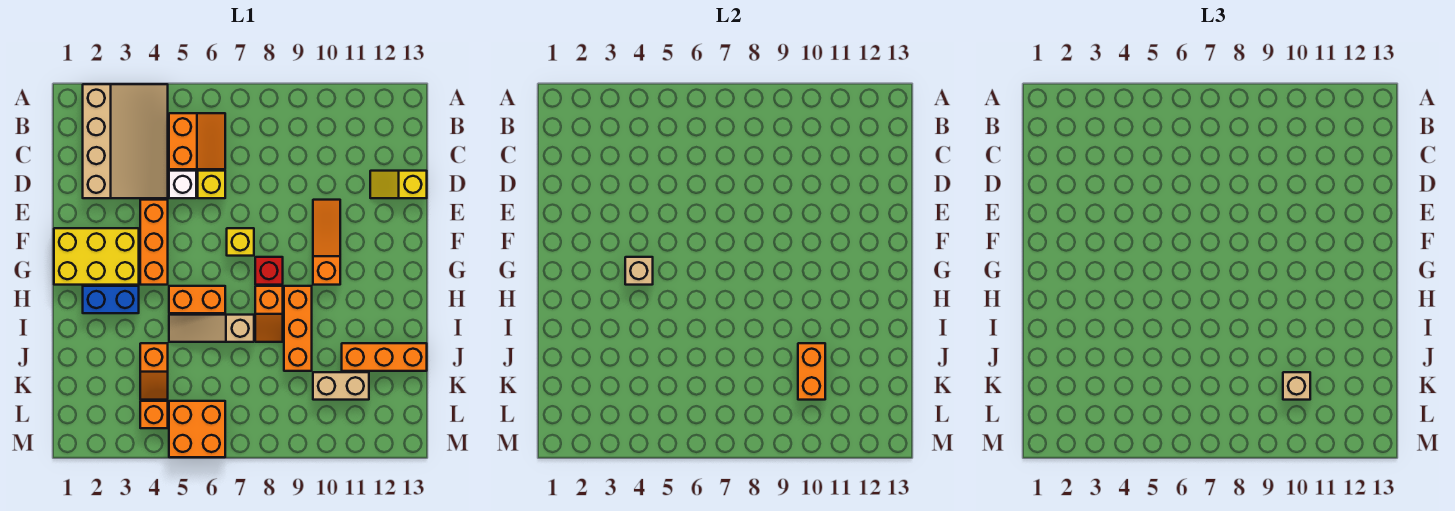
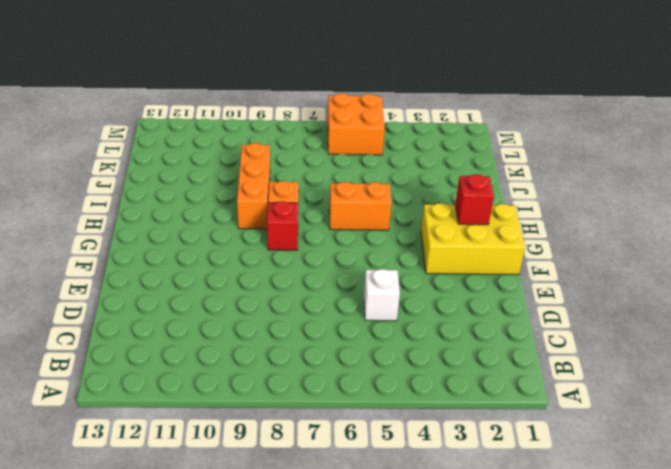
red 1x1 brick [455,174,494,225] -> none
none -> tan 3x4 slope [83,84,168,198]
none -> orange 2x2 slope [169,113,225,169]
none -> yellow 1x1 brick [198,171,225,198]

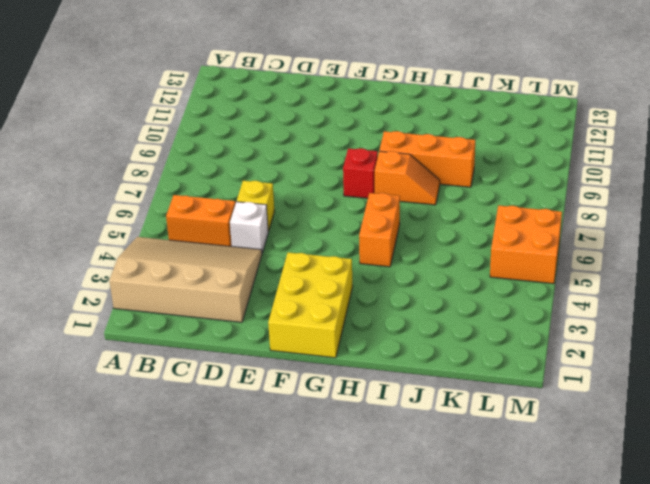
none -> yellow 1x2 slope [370,171,427,198]
none -> orange 1x3 brick [140,200,168,285]
none -> orange 1x3 slope [313,200,340,285]

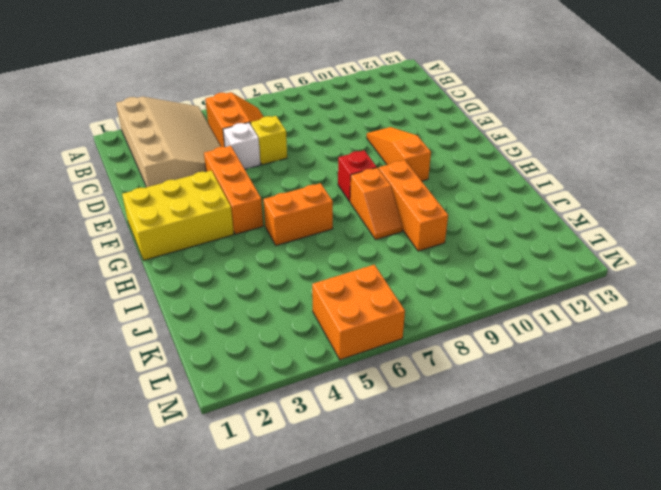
none -> yellow 1x2 slope [370,171,427,198]
none -> yellow 1x1 brick [227,228,254,256]
none -> blue 1x2 brick [83,286,139,313]

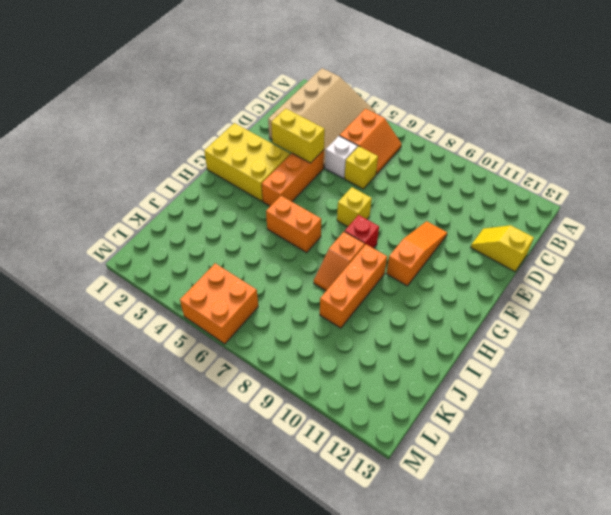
yellow 1x2 brick [271,108,325,163] -> none
none -> blue 1x2 brick [83,286,139,313]
none -> tan 1x3 slope [169,315,254,342]
none -> orange 1x2 slope [140,343,168,400]

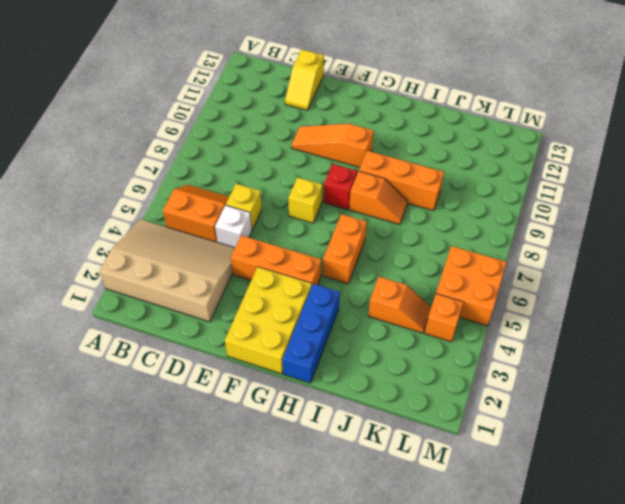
blue 1x3 brick [282,284,340,383] -> blue 1x2 brick [83,286,139,313]
none -> tan 1x3 slope [169,315,254,342]
none -> orange 1x3 brick [342,343,427,371]
none -> tan 1x2 brick [313,372,369,400]

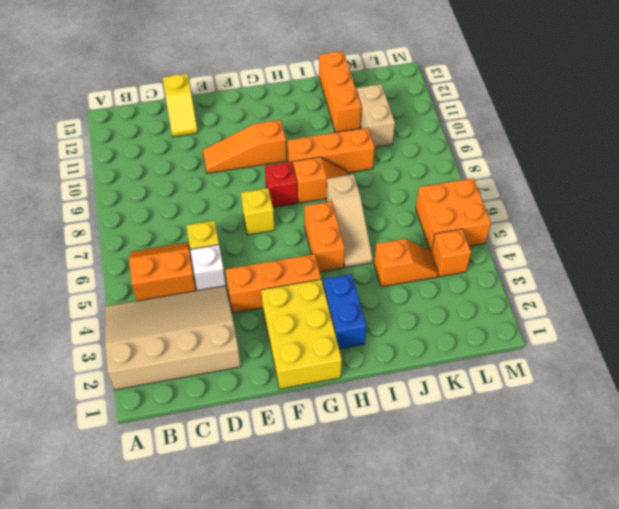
none -> tan 1x1 brick [625,257,653,285]
none -> orange 1x2 brick [798,343,825,400]
none -> tan 1x1 brick [1283,372,1310,400]

